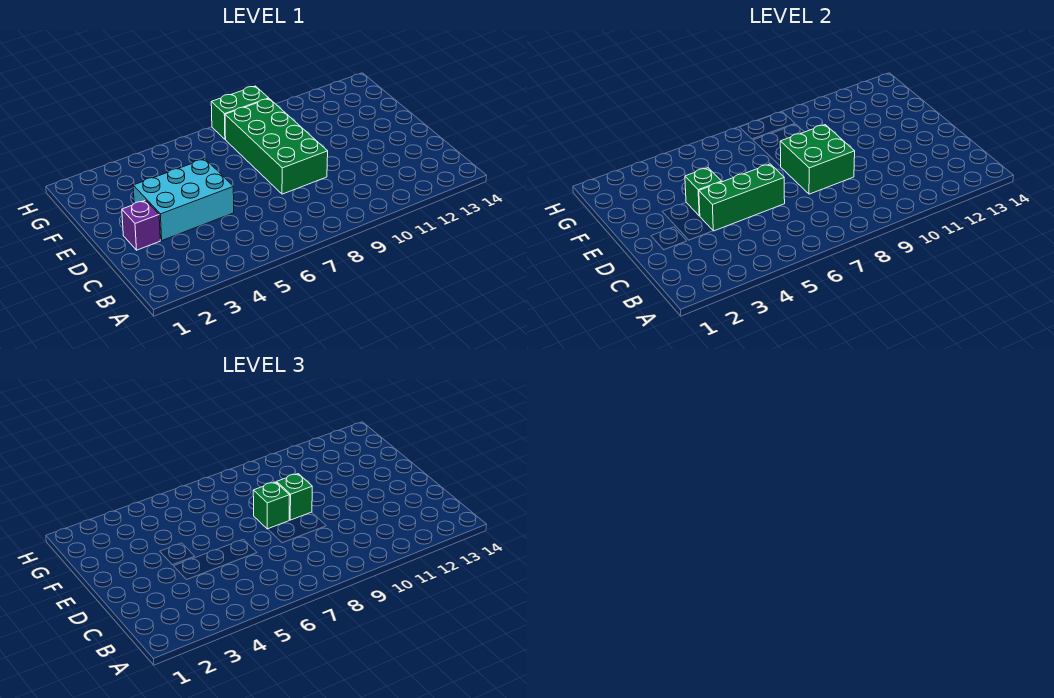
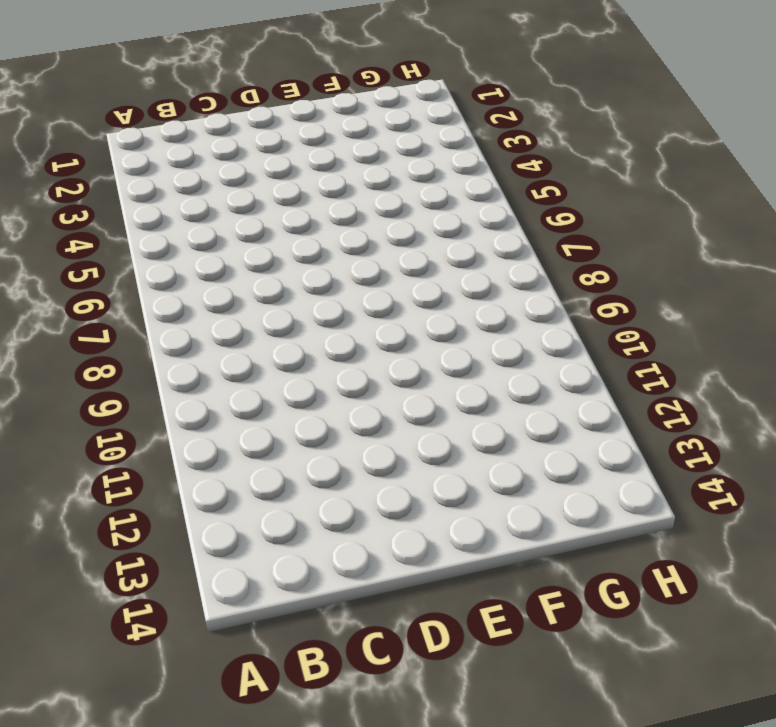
none -> purple 1x1 brick [122,200,160,250]
none -> cyan 2x3 brick [133,159,234,240]

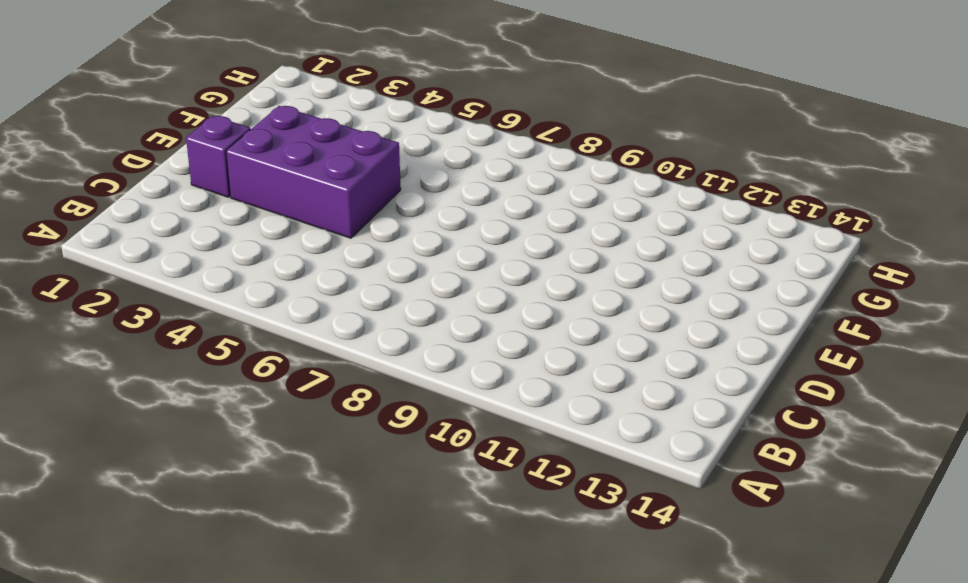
purple 2x3 brick [226,106,401,238] -> cyan 2x3 brick [133,159,234,240]
none -> green 2x4 brick [225,99,328,194]
none -> green 1x2 brick [211,86,269,139]

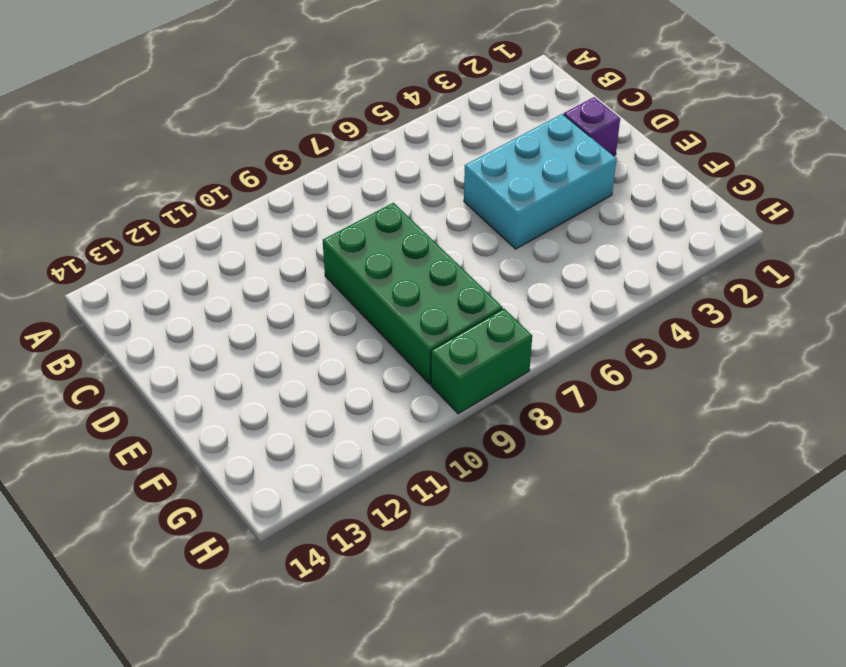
none -> green 1x3 brick [699,164,785,231]
none -> green 2x2 brick [780,125,855,194]

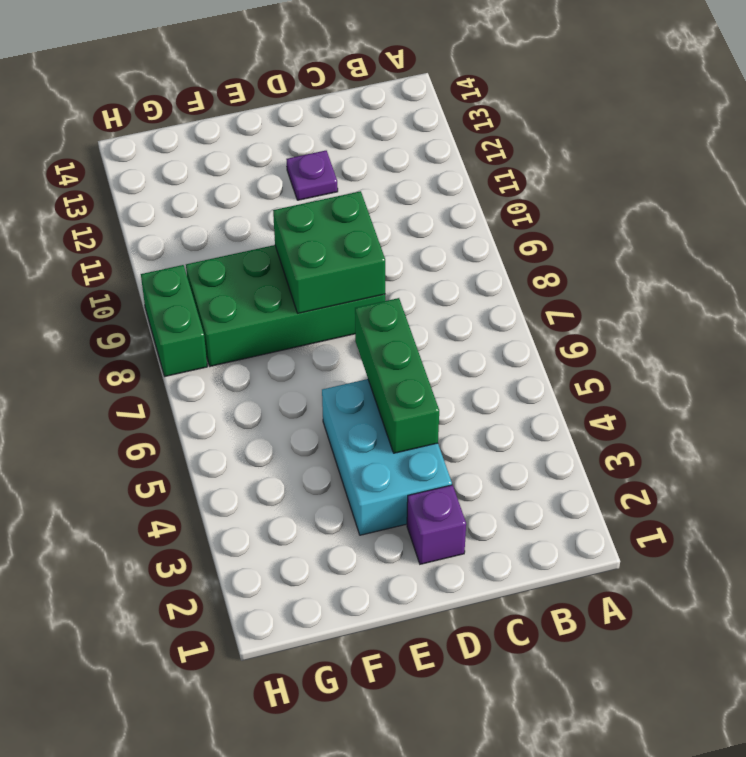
purple 1x1 plate [287,151,338,200] -> none
none -> green 1x1 brick [685,168,722,216]
none -> green 1x1 brick [253,482,290,529]

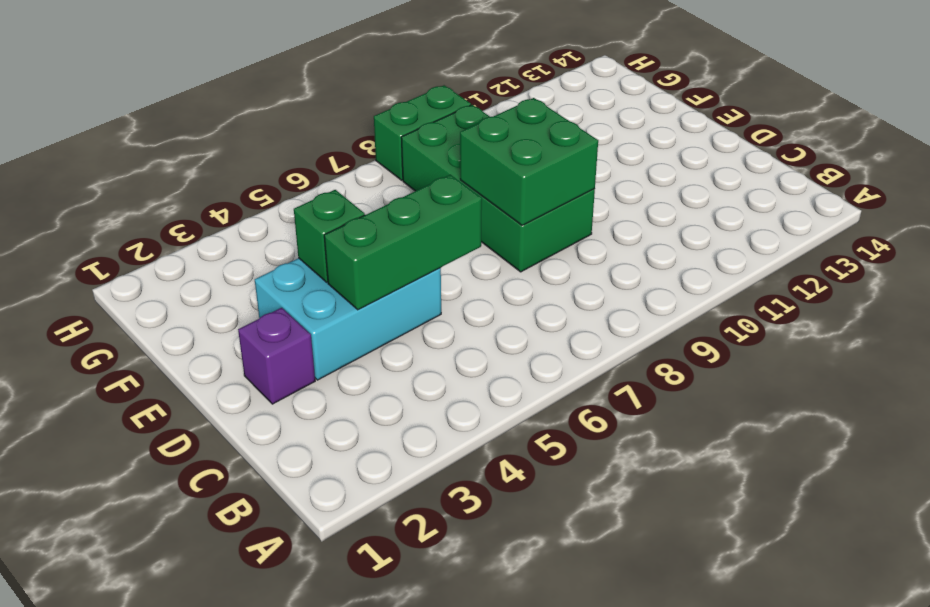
none -> green 1x1 brick [253,482,290,529]
none -> green 1x1 brick [277,474,312,520]

